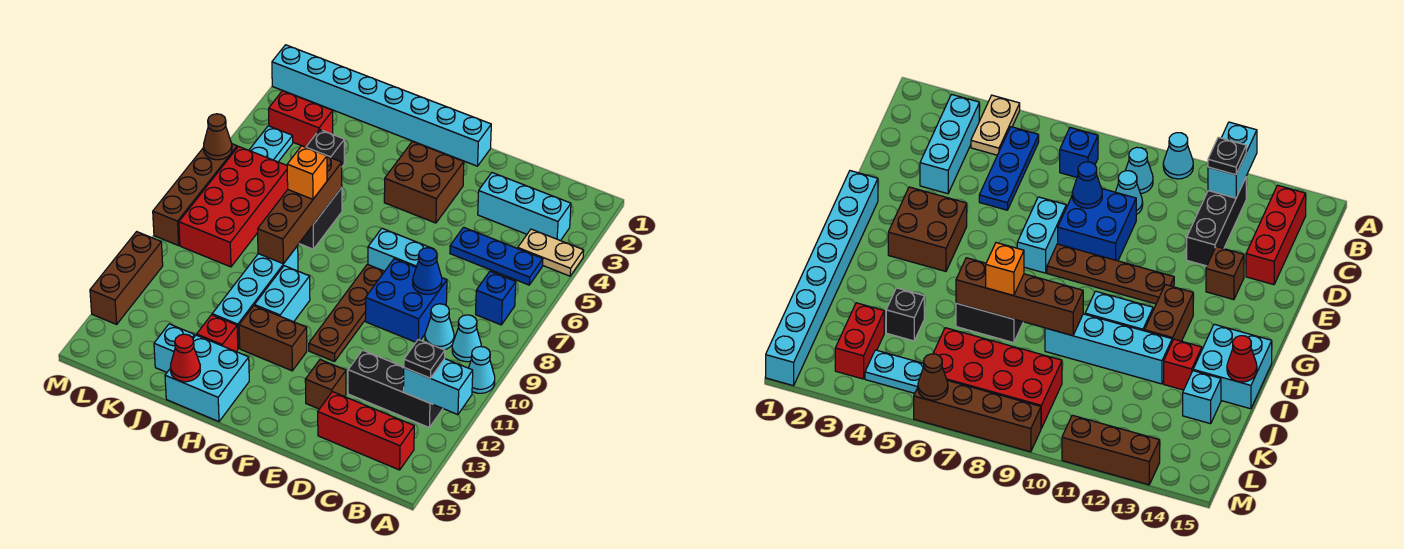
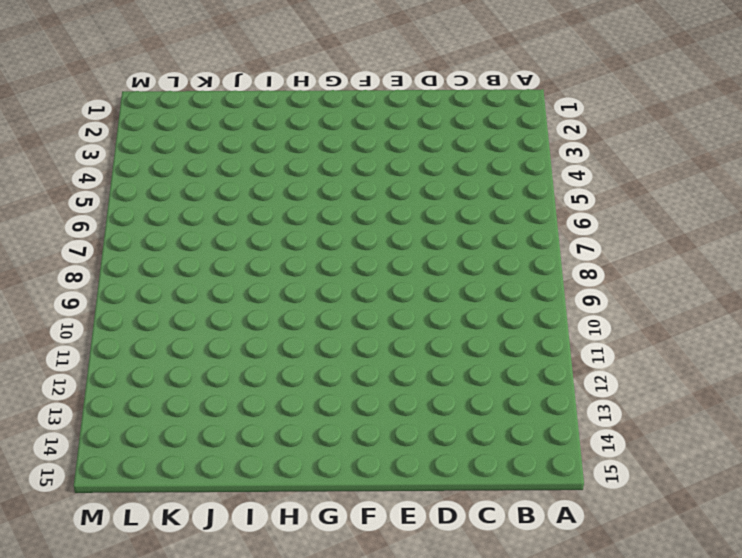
none -> tan 1x2 plate [518,229,584,276]
none -> cyan 1x1 cone [469,346,495,393]
none -> cyan 1x3 brick [478,173,571,241]
none -> blue 1x3 plate [450,227,543,285]

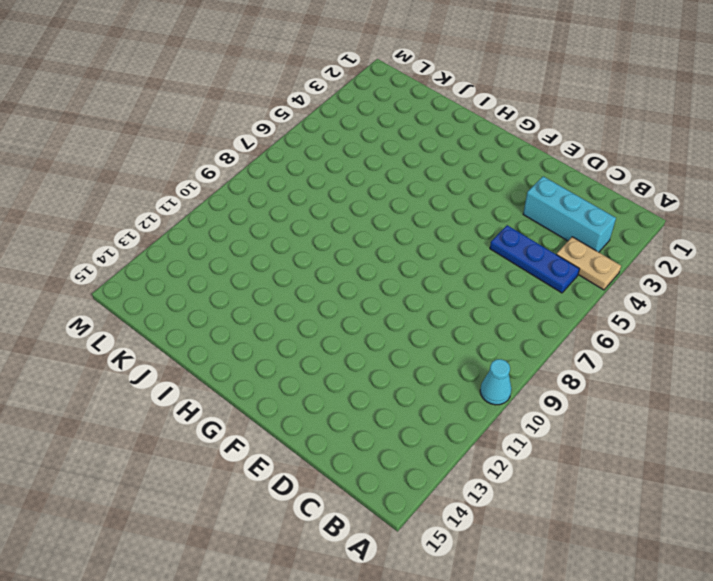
none -> blue 1x1 brick [476,271,516,325]
none -> cyan 1x1 cone [452,315,481,362]
none -> black 1x3 brick [348,350,443,427]
none -> red 1x3 brick [318,392,414,470]

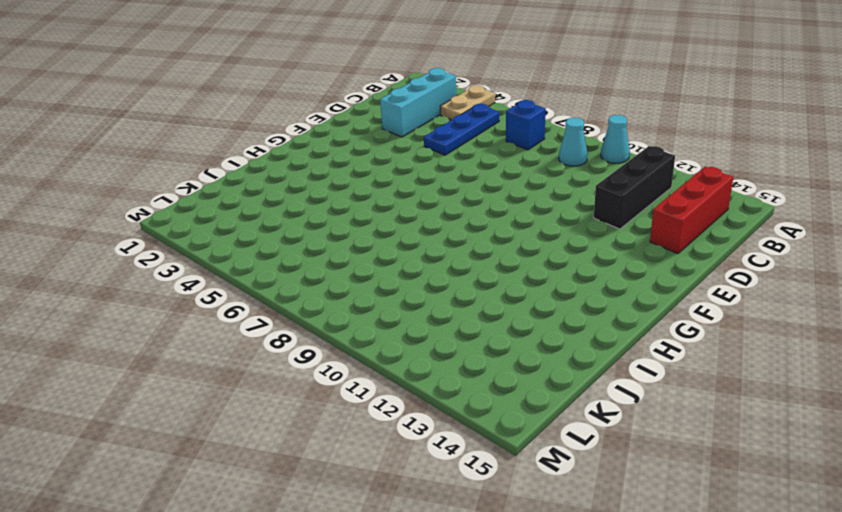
none -> cyan 1x1 cone [425,304,454,350]
none -> blue 2x2 brick [365,259,447,342]
none -> cyan 1x2 brick [368,228,433,271]
none -> brown 1x1 brick [305,360,346,409]

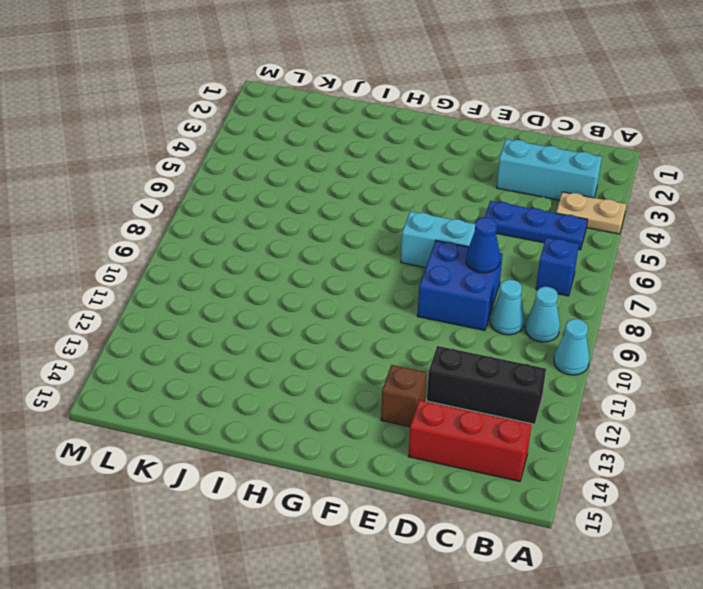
none -> cyan 1x8 brick [272,45,491,166]
none -> brown 2x2 brick [384,141,464,223]
none -> brown 1x4 plate [309,264,385,362]
none -> brown 1x2 brick [239,306,307,371]

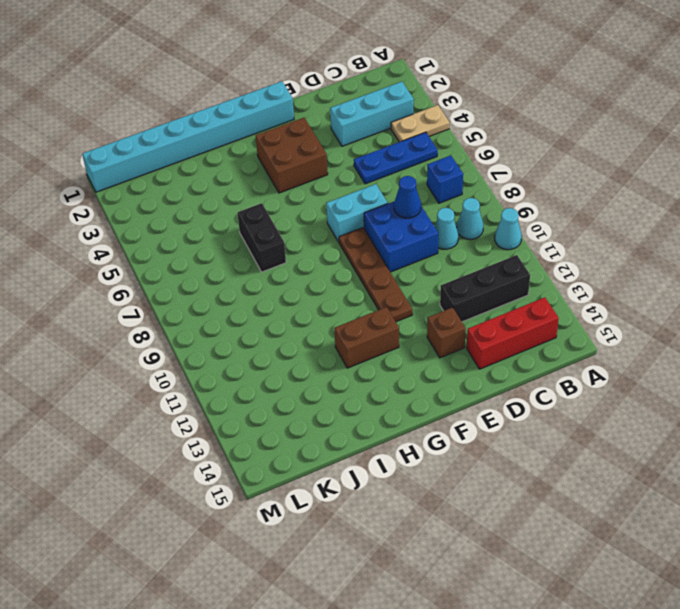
none -> cyan 1x2 brick [255,266,310,322]
none -> cyan 2x2 brick [165,335,249,422]
none -> cyan 1x4 brick [212,246,298,349]
none -> red 1x1 brick [197,315,238,351]

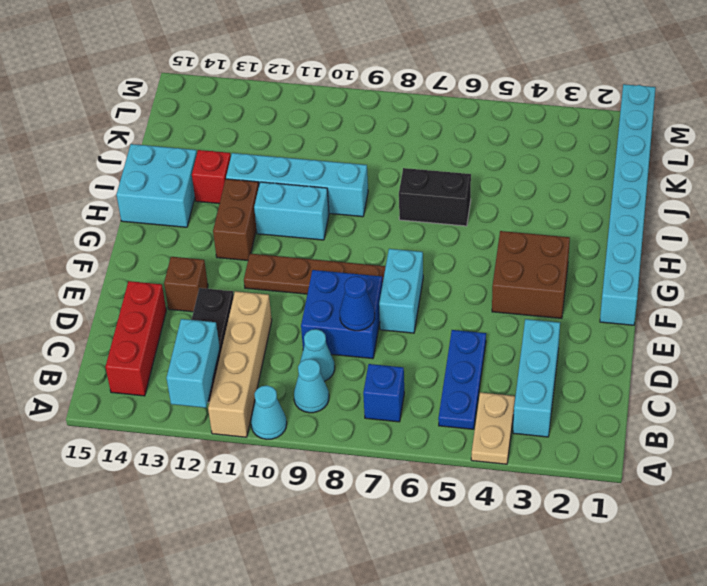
tan 1x4 brick [208,291,272,437] -> none
none -> black 1x1 brick [306,130,344,166]
none -> cyan 1x1 brick [154,324,195,372]
none -> red 1x2 brick [269,91,333,147]
none -> red 2x4 brick [179,146,288,267]

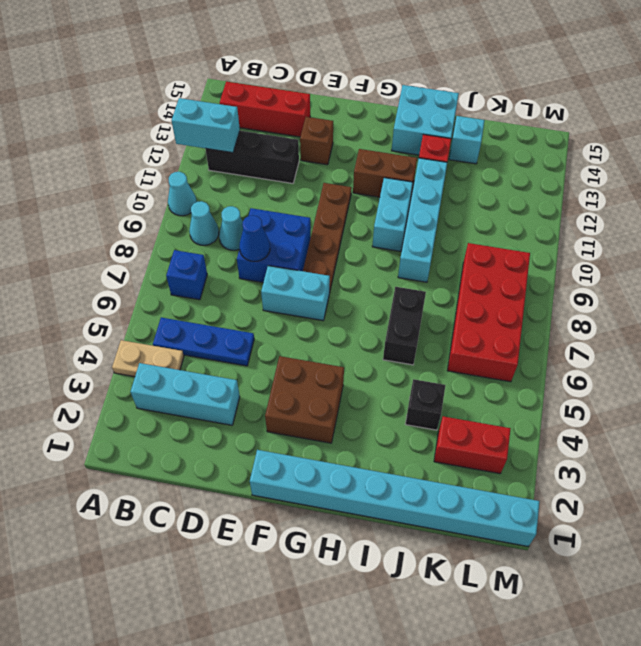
none -> cyan 1x2 plate [249,126,293,162]
none -> brown 1x4 brick [153,144,237,246]
none -> brown 1x3 brick [90,232,163,324]
none -> brown 1x4 brick [258,157,342,264]

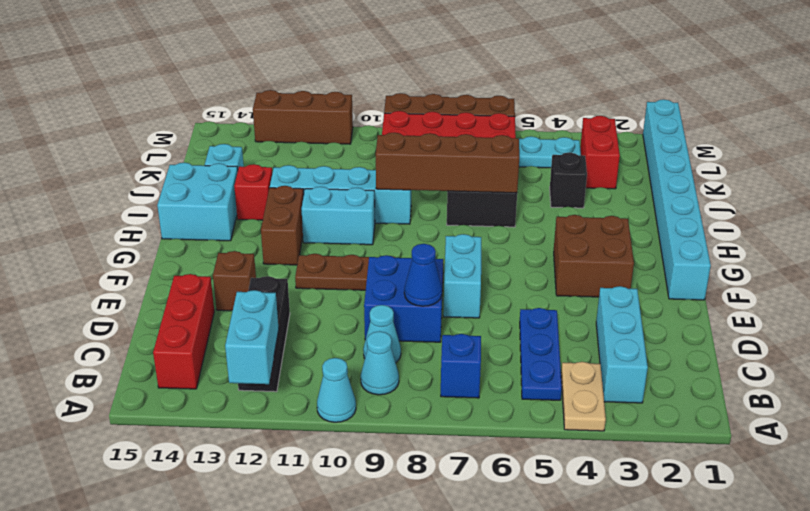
none -> red 1x1 cone [170,334,200,382]
none -> brown 1x1 cone [203,114,232,160]
none -> black 1x1 plate [404,339,445,378]
none -> orange 1x1 brick [287,146,327,199]

